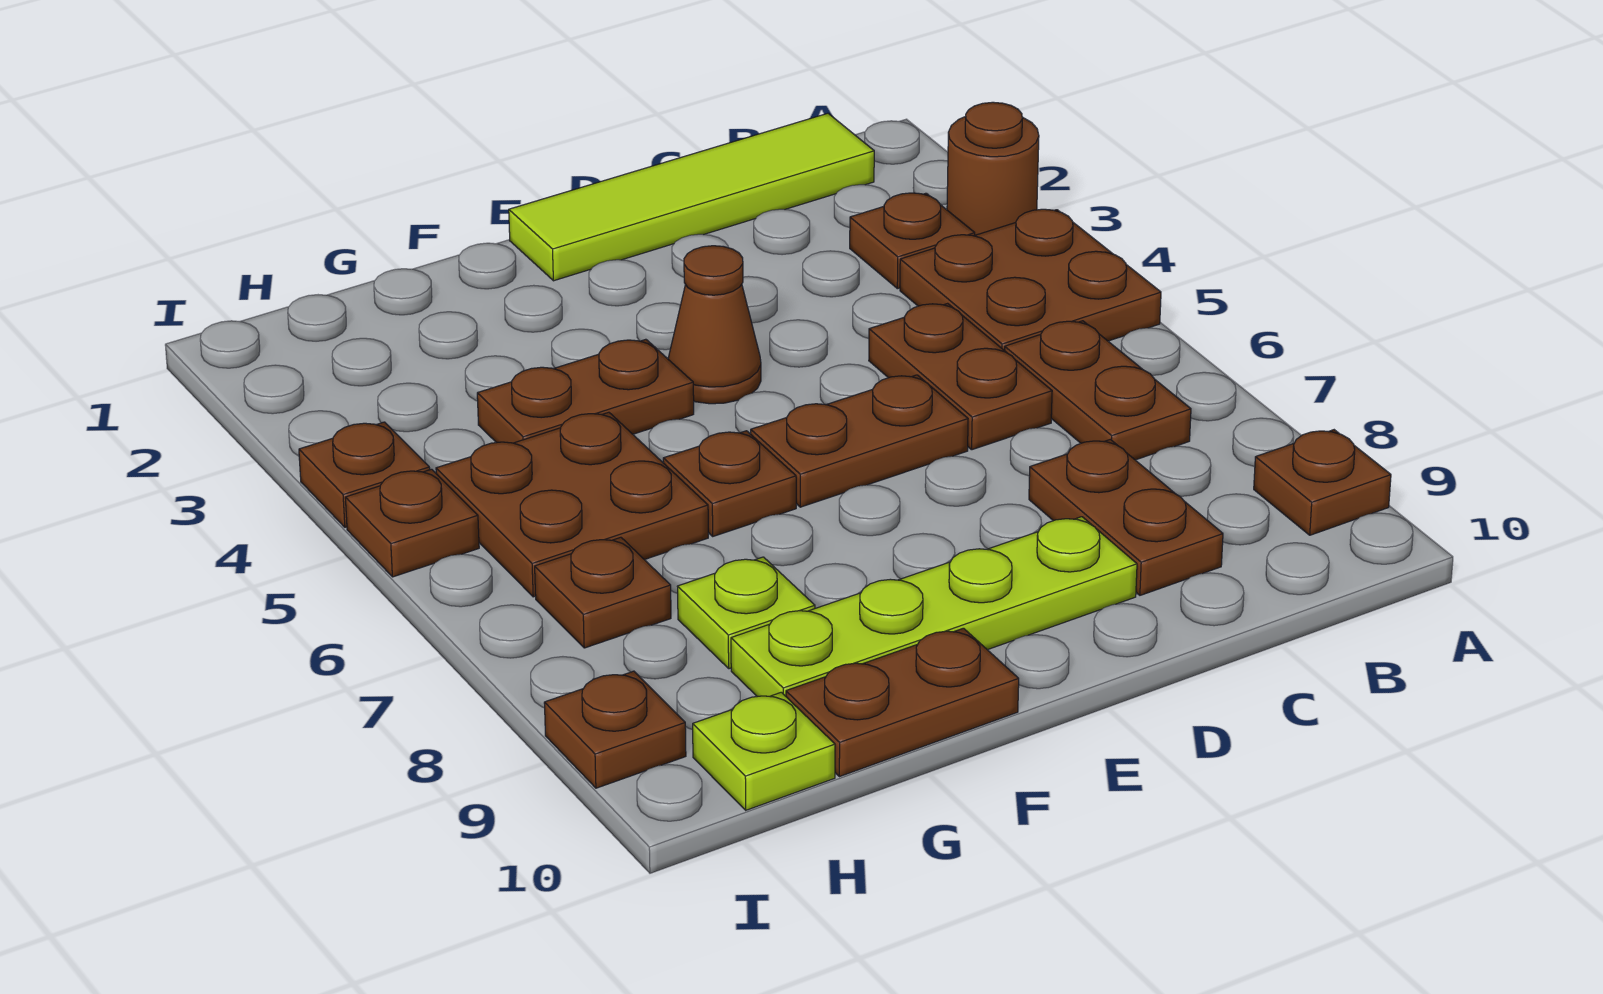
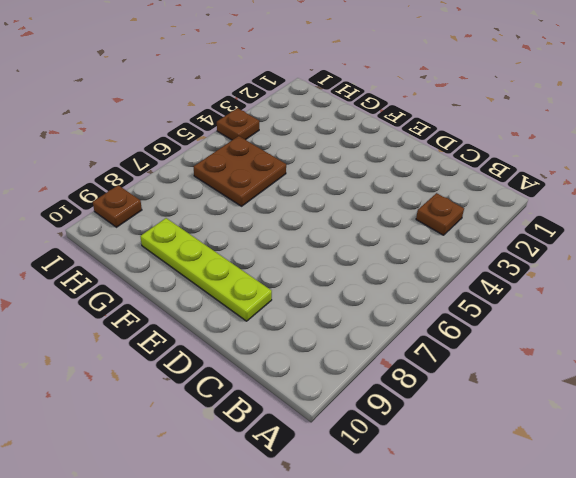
none -> brown 1x1 round brick [947,102,1039,235]
none -> brown 2x2 plate [900,209,1161,351]
none -> brown 1x1 plate [1254,430,1391,535]

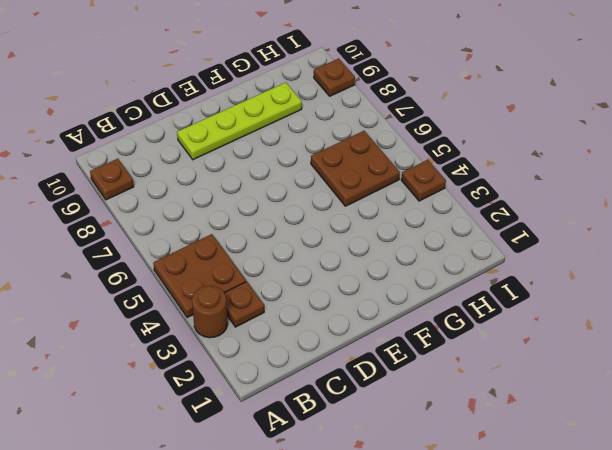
none -> lime 1x4 tile [509,113,874,281]
none -> brown 1x2 plate [1005,321,1191,460]
none -> brown 1x2 plate [869,303,1052,450]

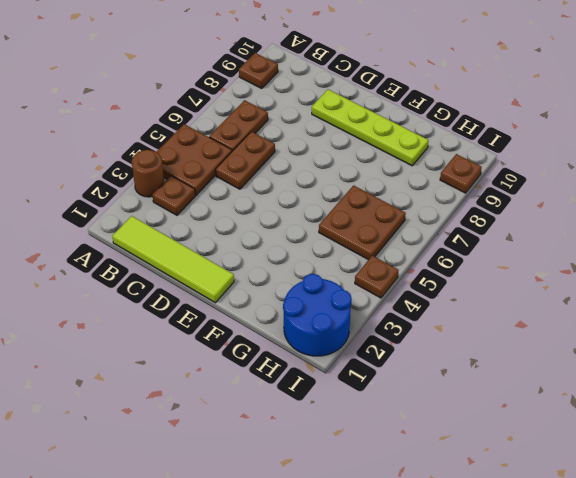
blue 2x2 round brick [283,274,352,356] -> none
none -> brown 1x2 plate [1029,439,1223,595]
none -> brown 1x2 plate [751,375,968,507]
none -> brown 1x1 cone [668,246,761,404]

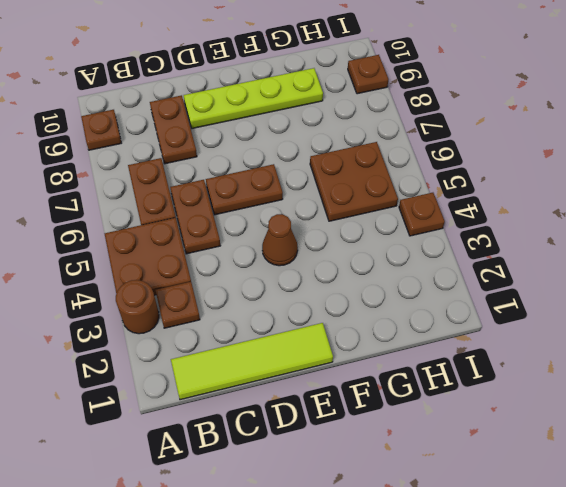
none -> brown 1x2 plate [477,339,694,443]
none -> brown 1x1 plate [663,431,796,536]
none -> brown 1x2 plate [786,628,1019,777]

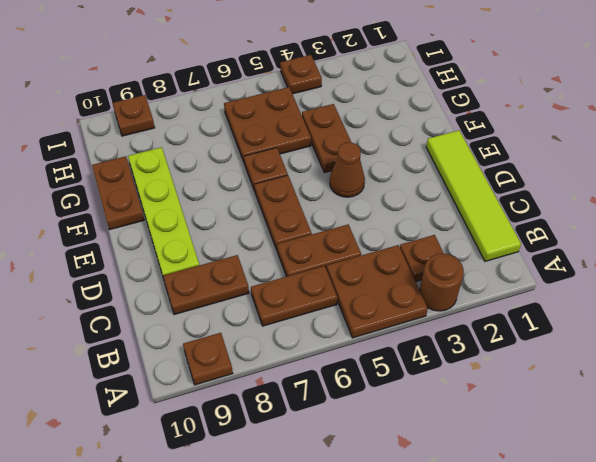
none -> lime 1x1 plate [677,557,815,669]
none -> brown 1x1 plate [535,537,671,648]
none -> lime 1x1 plate [693,692,835,810]

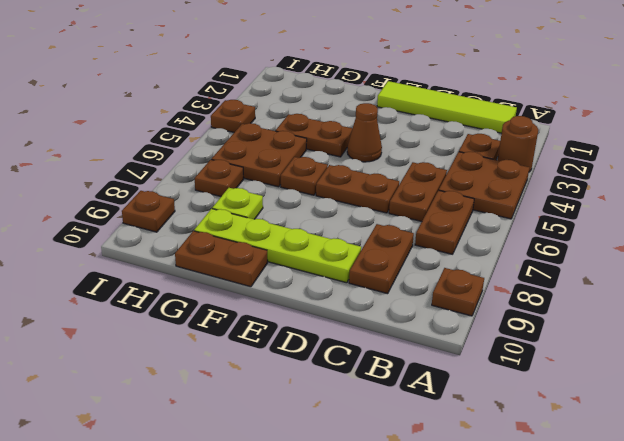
none -> lime 1x1 plate [693,692,835,810]
none -> brown 1x1 plate [345,469,479,577]

